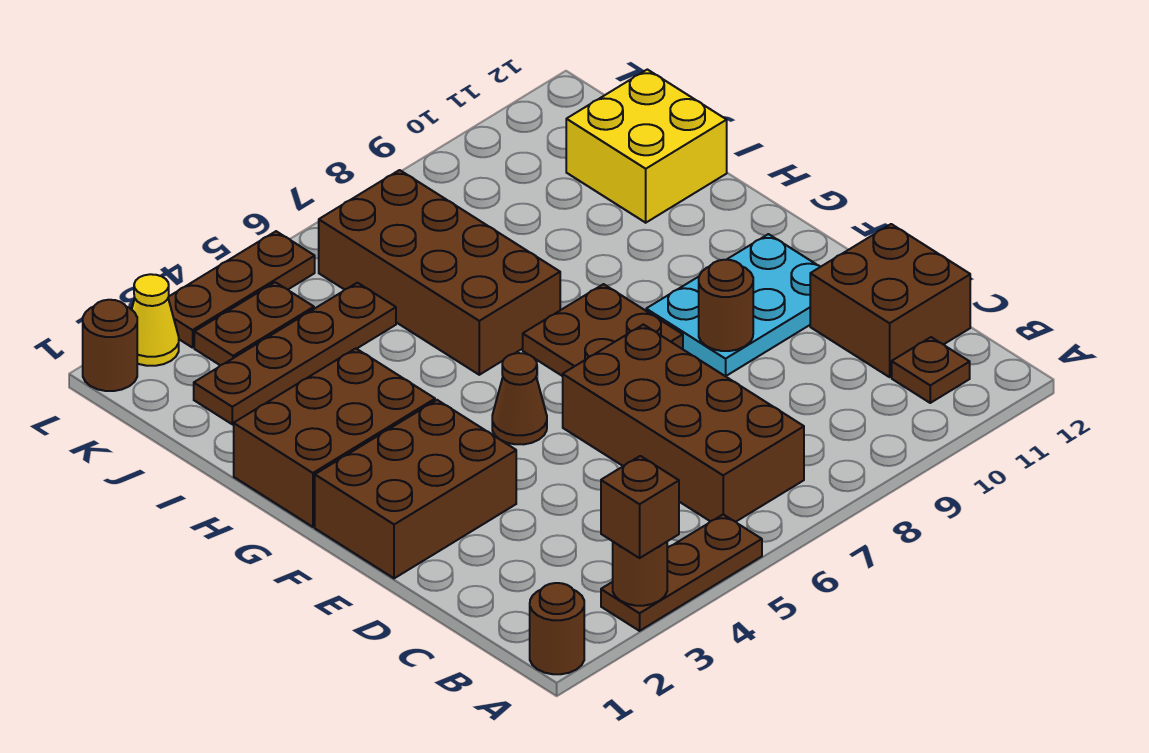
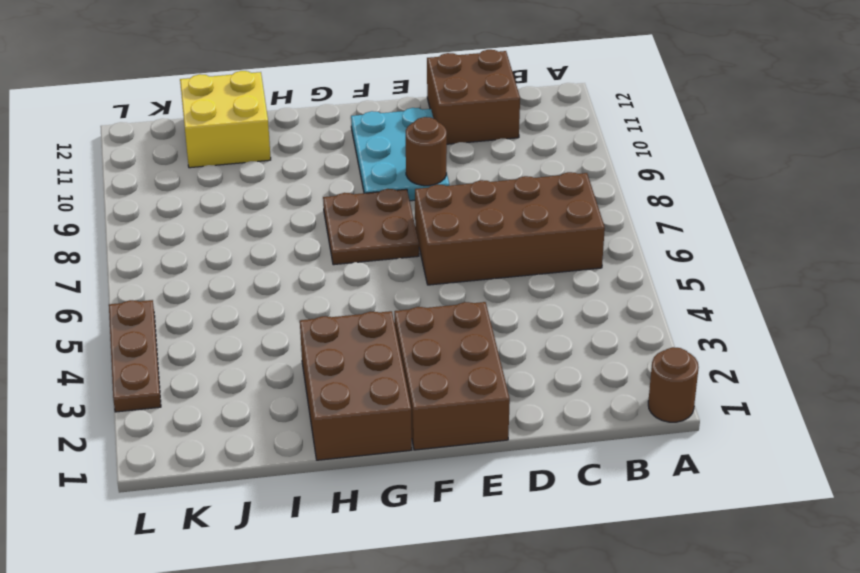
none -> brown 1x3 plate [601,515,762,631]
none -> brown 1x1 plate [892,337,970,403]
none -> brown 1x1 cone [492,353,547,444]

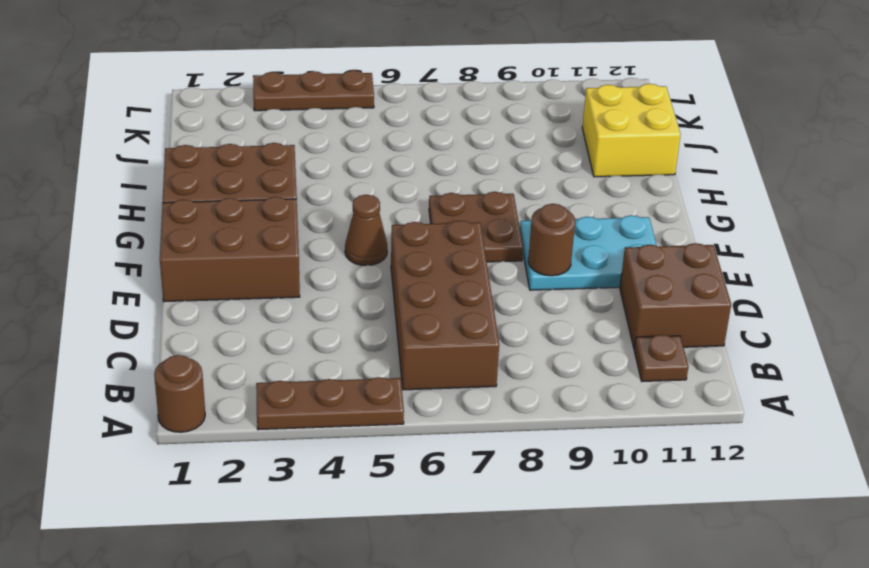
none -> brown 2x4 brick [319,170,560,375]
none -> brown 1x4 plate [194,283,396,424]
none -> brown 1x2 plate [194,282,314,365]

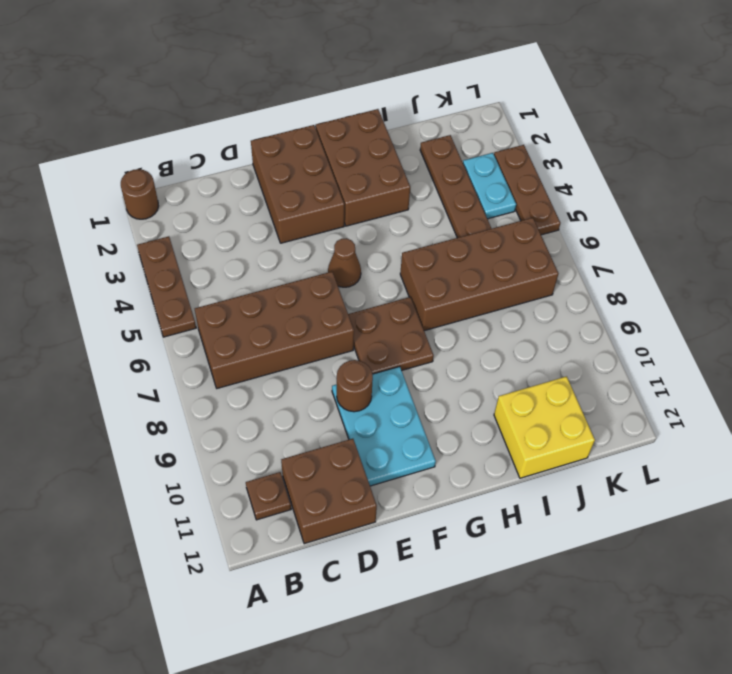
cyan 1x2 plate [463,153,516,219] -> brown 1x2 plate [194,282,314,365]
none -> brown 1x1 round brick [83,300,137,391]
none -> yellow 1x1 cone [132,274,179,366]
none -> brown 1x1 round brick [613,542,667,606]

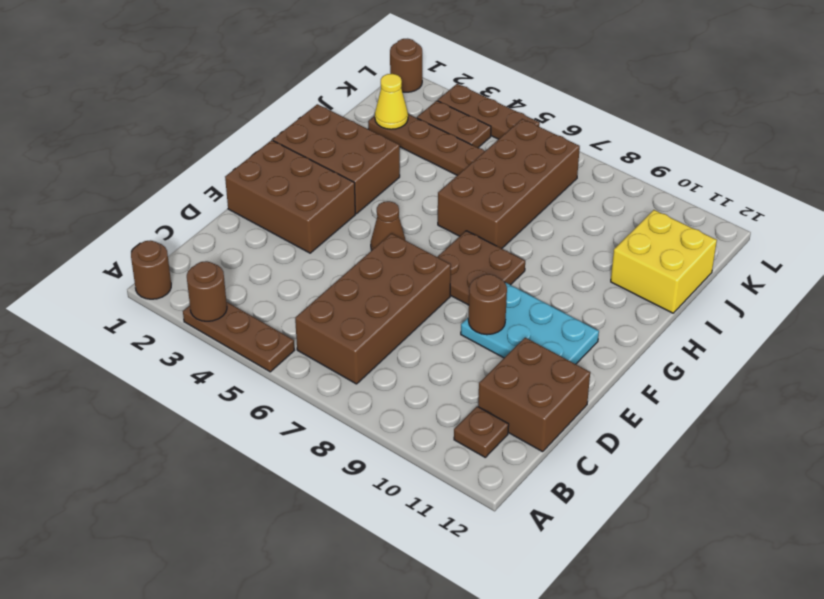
yellow 1x1 cone [375,74,408,129] -> yellow 1x1 cone moved to [132,274,179,366]
none -> brown 1x1 brick [601,456,679,558]

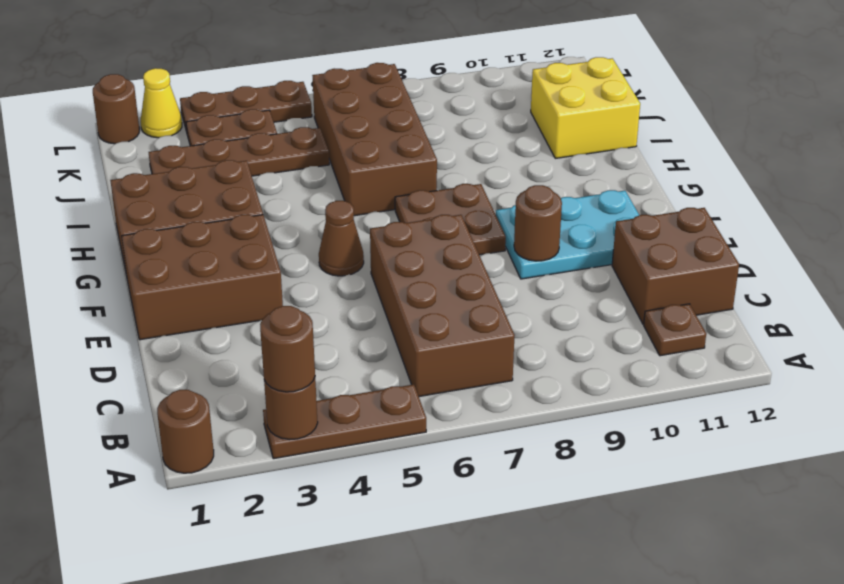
brown 1x1 round brick [260,306,315,392] -> brown 1x1 brick [601,456,679,558]

